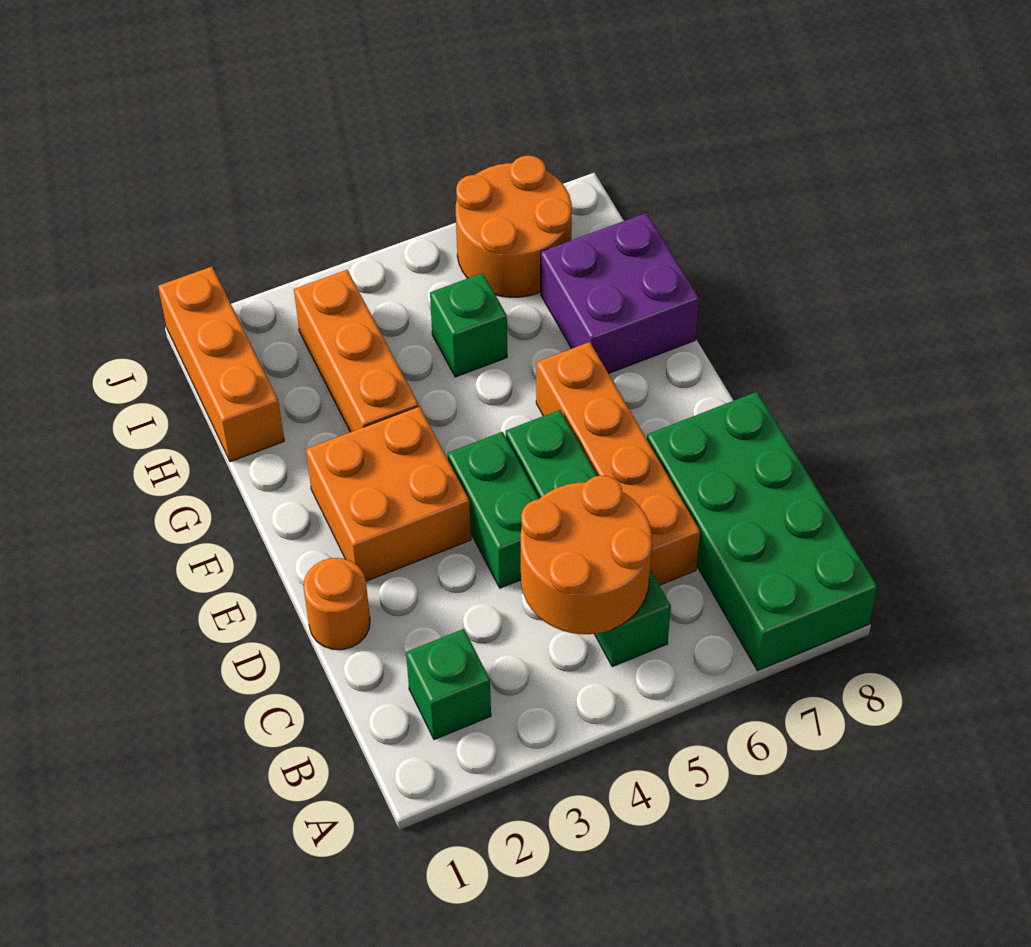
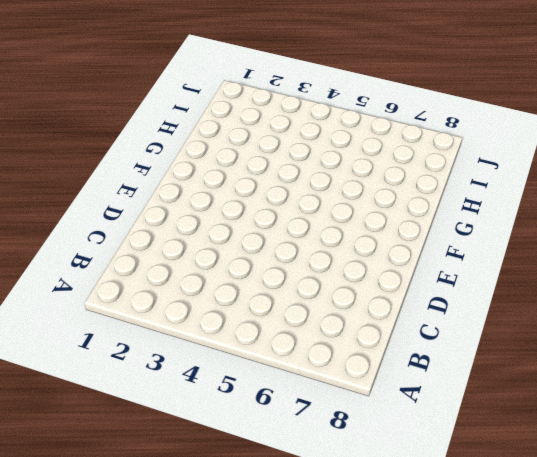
none -> green 2x4 brick [647,392,877,671]
none -> green 1x1 brick [406,629,491,740]
none -> green 1x4 brick [506,410,671,667]

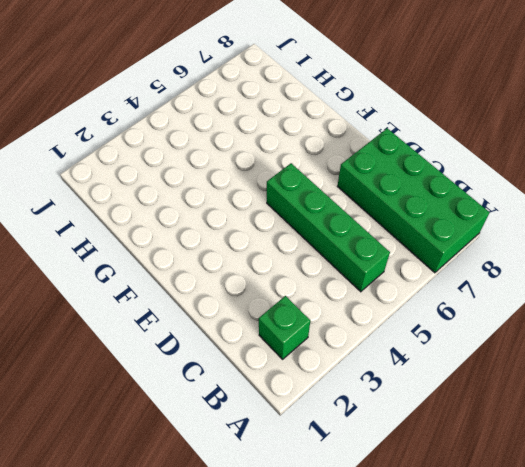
none -> orange 1x4 brick [536,342,700,585]
none -> orange 1x1 round brick [304,558,370,650]
none -> green 1x2 brick [448,432,539,588]

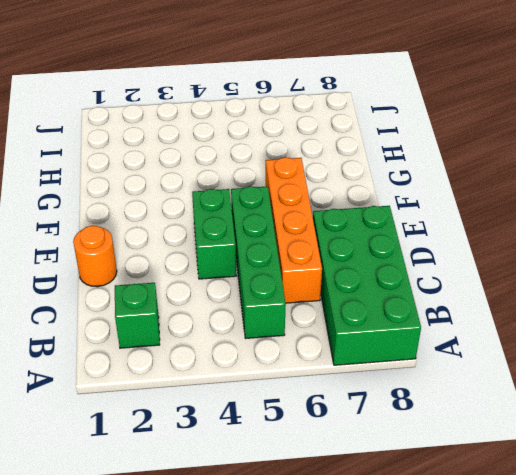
none -> orange 2x2 brick [306,406,471,581]
none -> orange 1x3 brick [294,270,419,432]
none -> purple 2x2 brick [541,213,699,373]

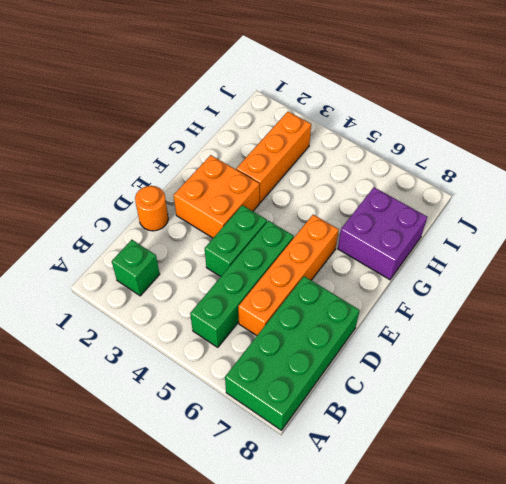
none -> orange 1x3 brick [158,267,284,462]
none -> green 1x1 brick [430,273,507,377]
none -> orange 2x2 round brick [456,156,572,297]

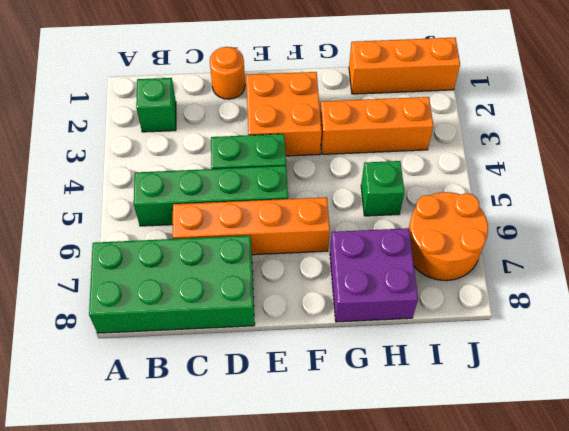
none -> orange 2x2 round brick [520,475,652,634]

